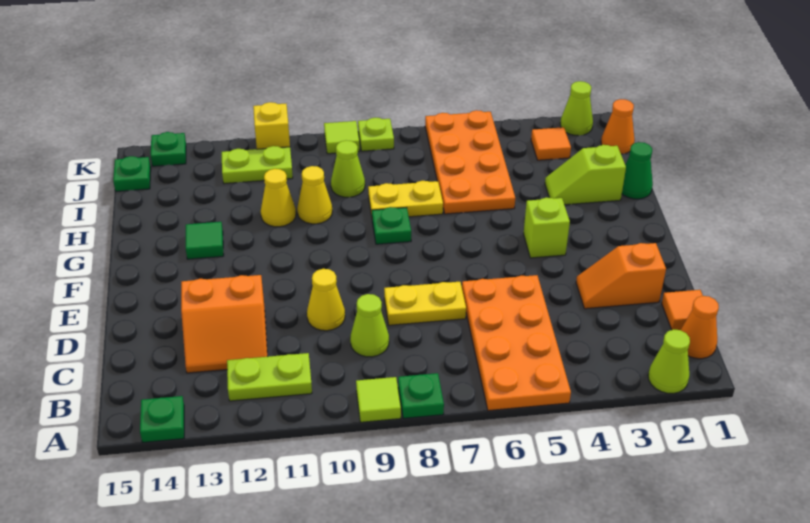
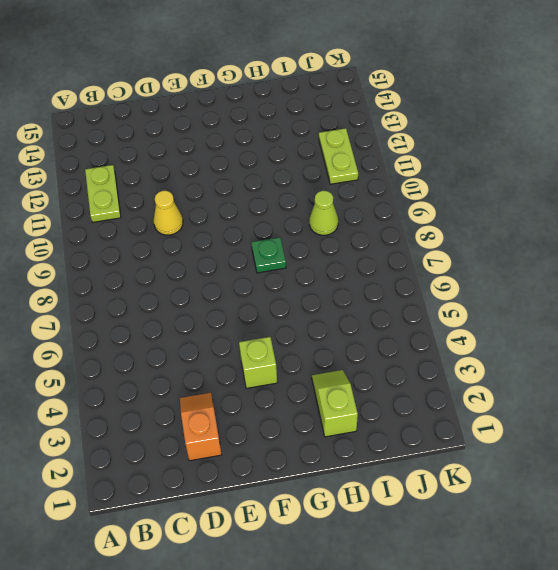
none -> lime 1x1 cone [648,329,690,393]
none -> orange 2x4 plate [462,275,571,411]
none -> green 1x1 plate [398,373,444,418]
none -> lime 1x1 tile [356,377,401,422]

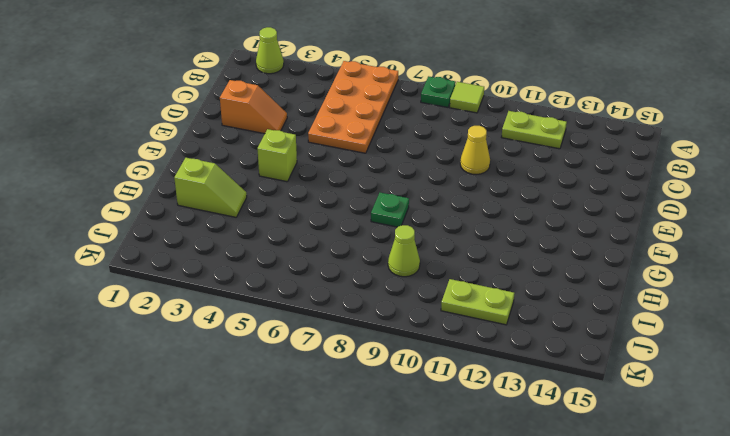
none -> green 1x1 plate [140,396,184,443]
none -> orange 1x1 cone [681,296,719,359]
none -> orange 1x1 tile [662,290,703,330]
none -> lime 1x1 cone [350,294,389,357]

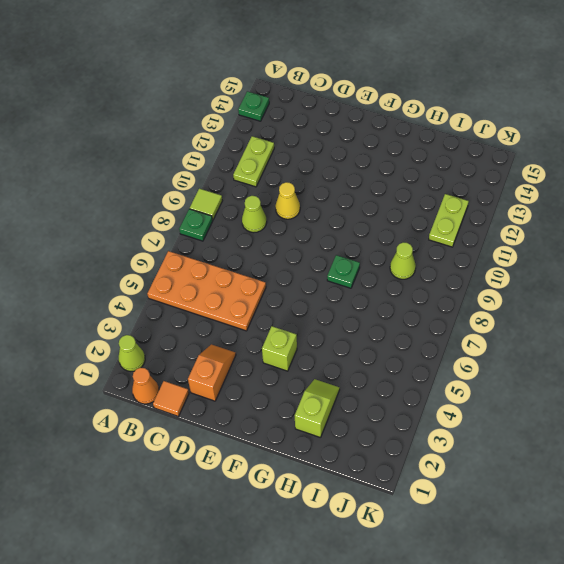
none -> orange 2x2 slope [181,275,268,373]
none -> yellow 1x2 plate [384,282,466,325]
none -> green 1x1 tile [186,222,224,259]
none -> green 1x1 cone [622,142,653,199]

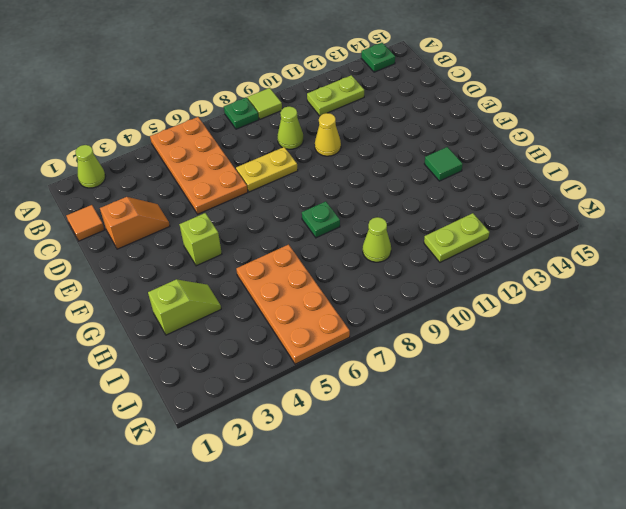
none -> orange 1x1 cone [681,296,719,359]
none -> orange 2x2 slope [181,275,268,373]
none -> green 1x1 cone [622,142,653,199]
none -> yellow 1x2 plate [368,181,443,217]

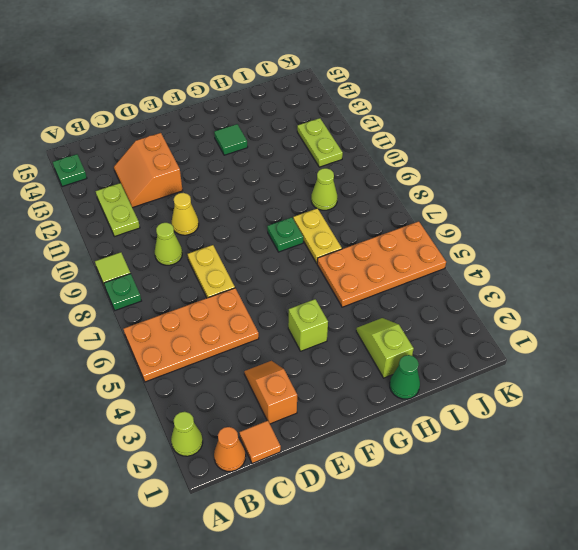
none -> yellow 1x1 cone [297,166,332,224]
none -> yellow 1x1 cone [261,169,296,227]
none -> orange 1x1 cone [601,99,635,154]
none -> orange 1x1 tile [531,127,571,160]

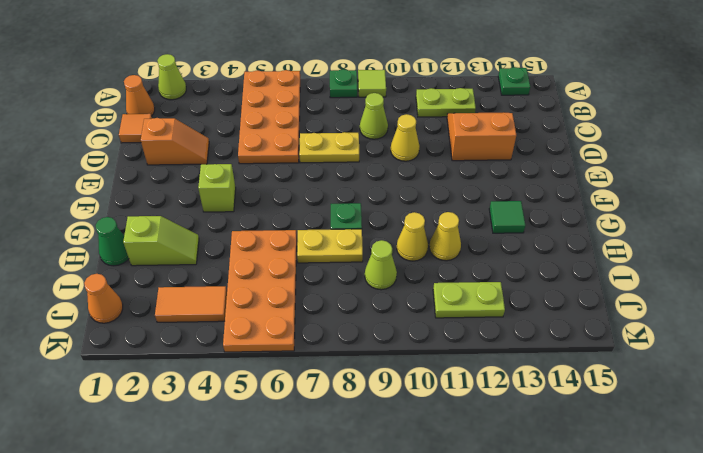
orange 1x2 tile [155,286,227,322] -> orange 1x1 tile [531,127,571,160]
none -> green 1x1 plate [113,156,151,192]
none -> lime 1x1 cone [560,81,593,136]
none -> lime 1x1 plate [358,118,394,151]
none -> lime 1x1 tile [324,121,360,154]

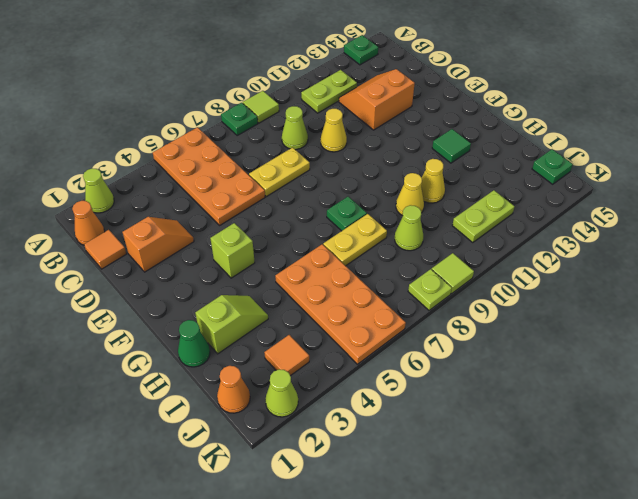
none -> yellow 1x1 brick [253,102,290,149]
none -> green 1x1 plate [151,132,186,166]

